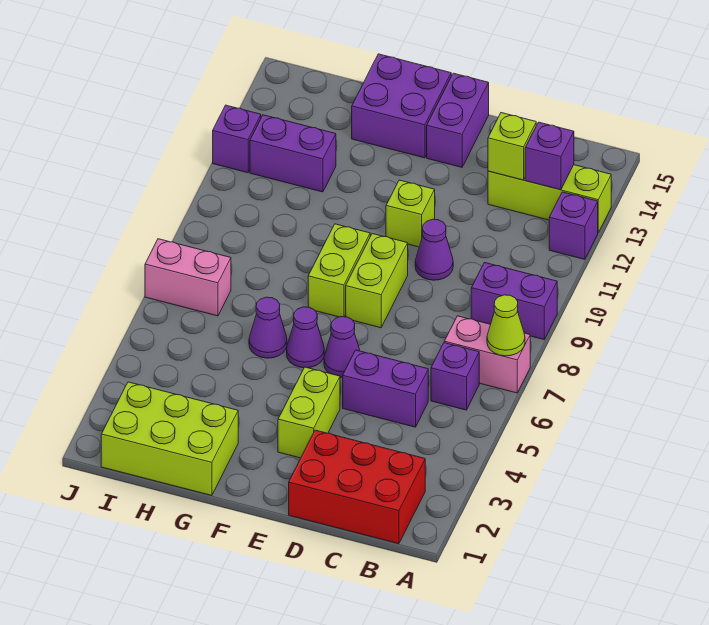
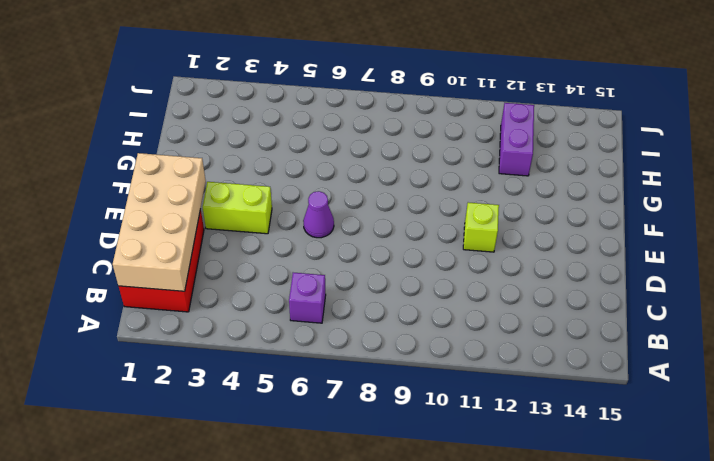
tan 2x4 brick [113,153,206,291] -> none
none -> pink 1x2 brick [444,316,530,393]
none -> purple 1x2 brick [471,263,557,339]
none -> purple 1x1 brick [549,192,598,259]

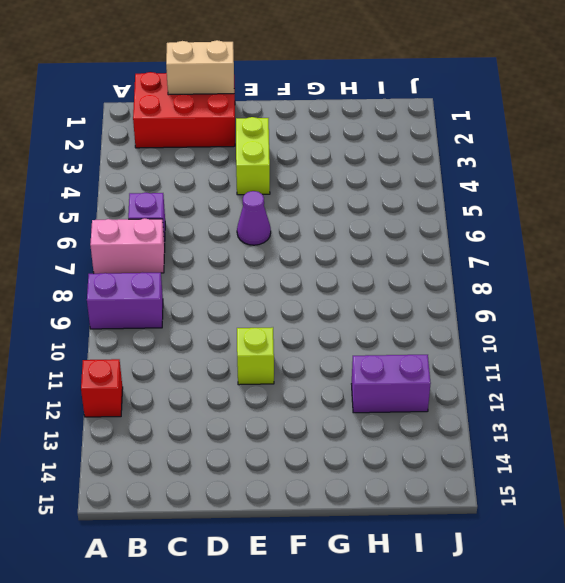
red 1x1 brick [81,359,123,417] -> purple 1x1 brick [549,192,598,259]
tan 1x2 brick [166,40,234,95] -> none
none -> lime 1x3 brick [488,165,611,232]
none -> purple 1x2 brick [343,350,428,427]
none -> purple 1x1 cone [415,219,453,280]

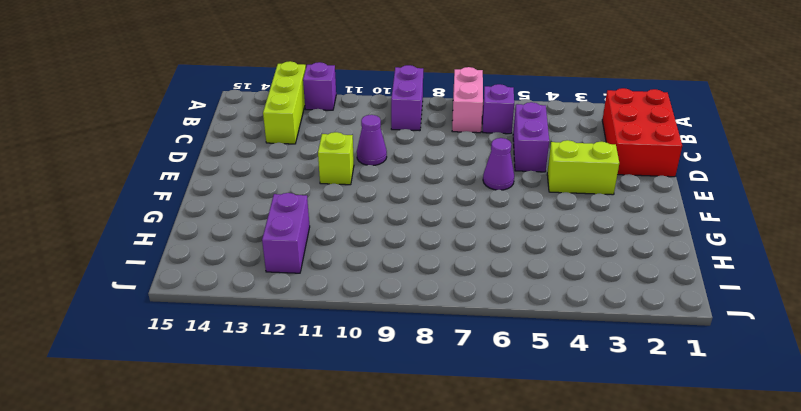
none -> lime 1x2 brick [346,234,408,328]
none -> purple 1x2 brick [427,73,489,167]
none -> purple 1x1 cone [287,307,324,368]

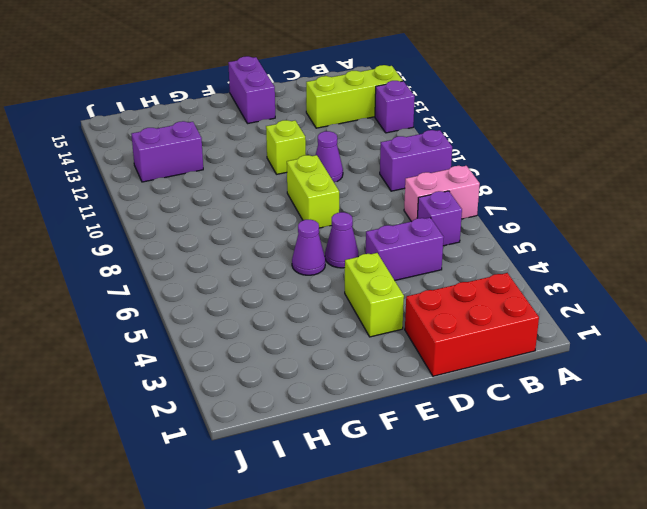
none -> lime 1x2 brick [308,224,370,317]
none -> purple 2x2 brick [352,54,451,158]
none -> lime 2x3 brick [101,382,238,496]

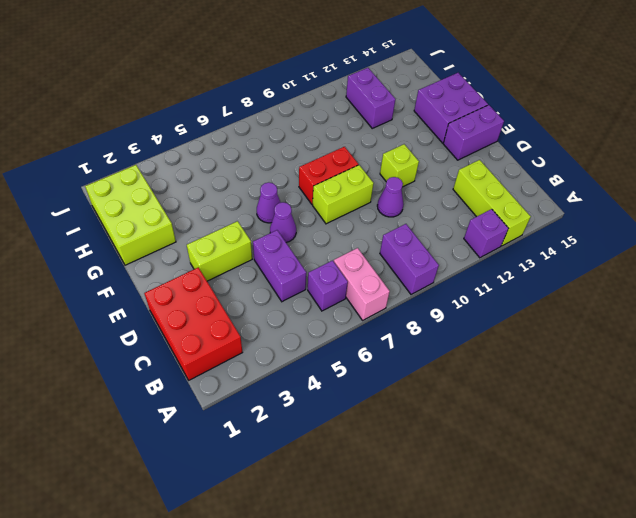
red 1x2 brick [299,147,358,204] -> lime 1x2 brick [308,224,370,317]
none -> purple 1x1 cone [249,297,287,358]
none -> pink 1x2 brick [145,239,231,316]
none -> purple 1x1 brick [213,105,261,173]

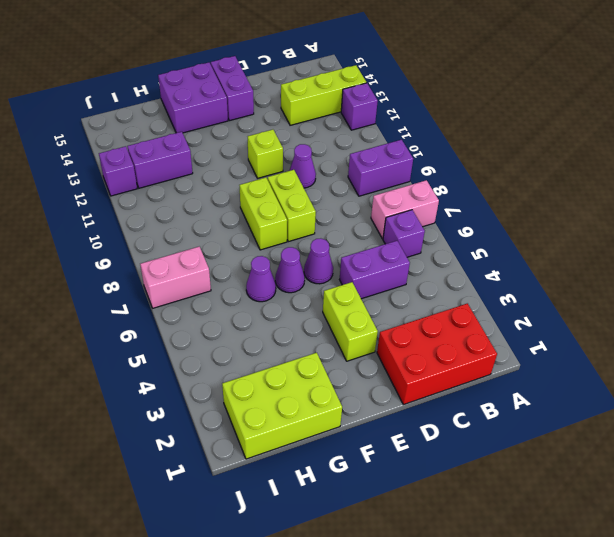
none -> lime 1x1 cone [487,295,525,356]
none -> purple 1x1 brick [525,122,574,190]
none -> lime 1x1 brick [488,113,536,180]

